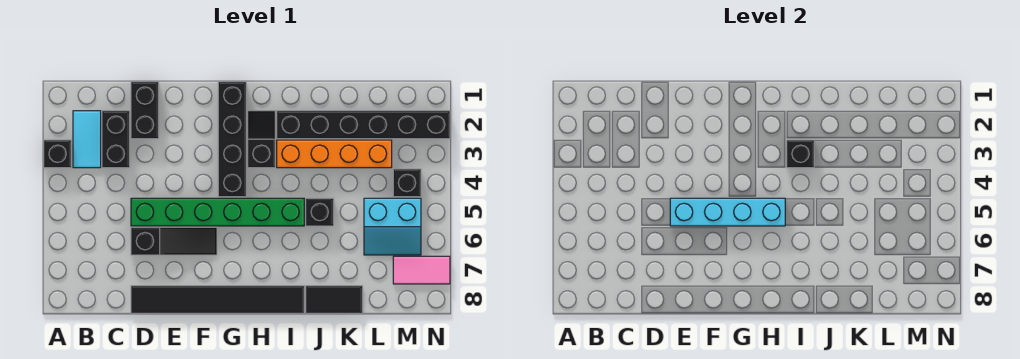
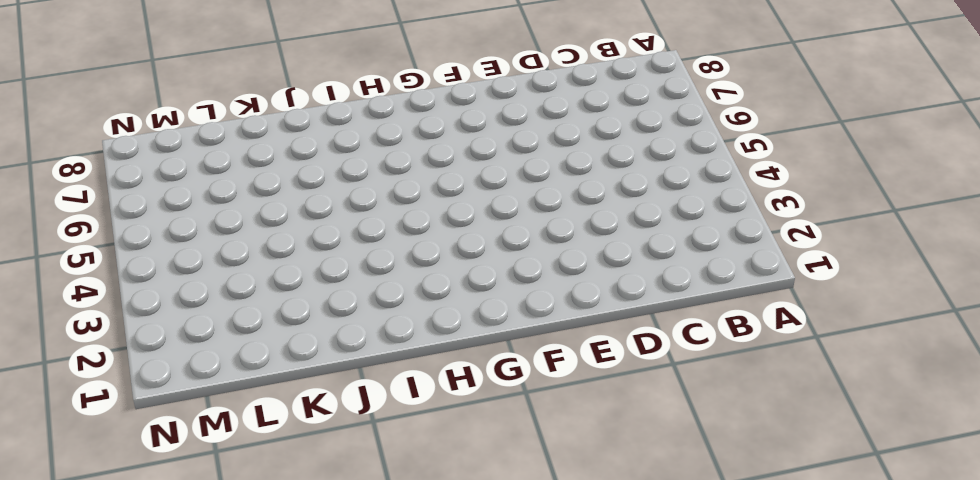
none -> black 1x1 brick [44,140,71,168]
none -> cyan 1x2 tile [73,111,101,168]
none -> black 1x2 brick [102,111,130,168]

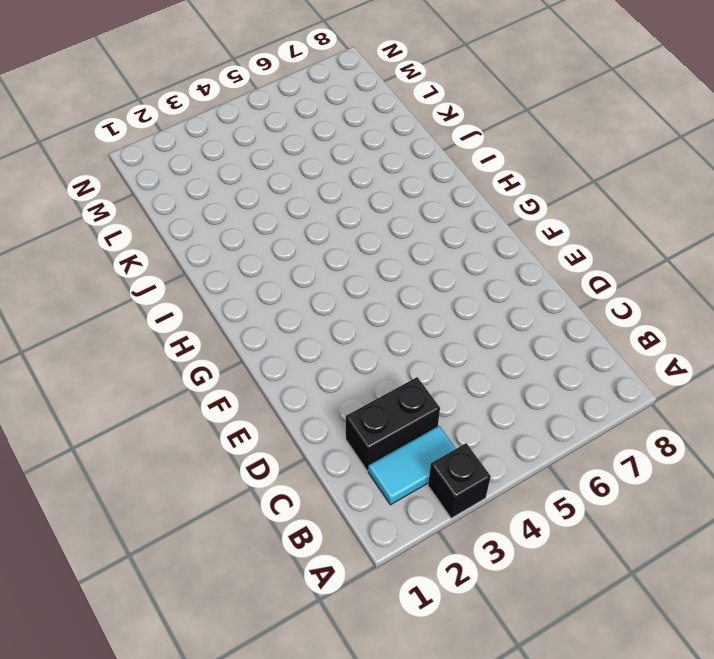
none -> black 1x2 brick [131,82,159,139]
none -> green 1x6 brick [131,198,304,226]
none -> black 1x3 slope [131,227,217,255]

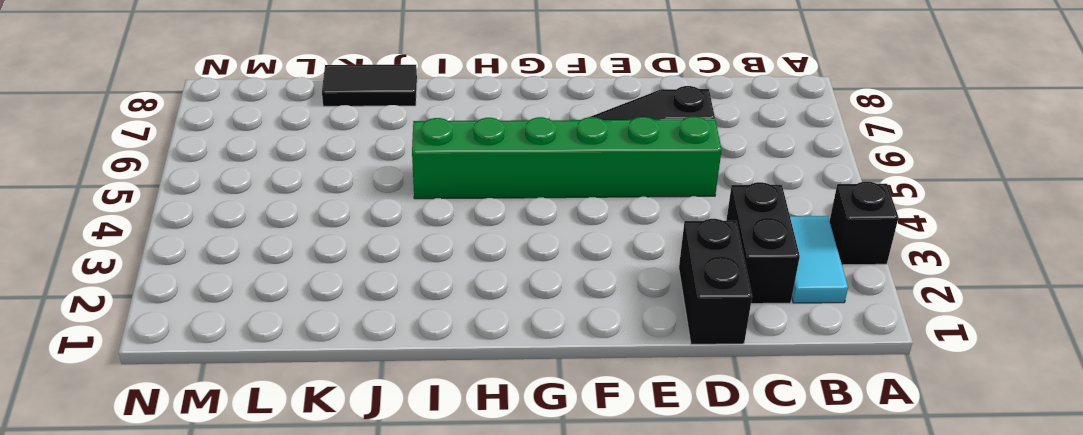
none -> black 1x6 tile [131,286,304,313]
none -> black 1x4 brick [218,82,246,197]
none -> black 1x2 slope [248,111,275,168]

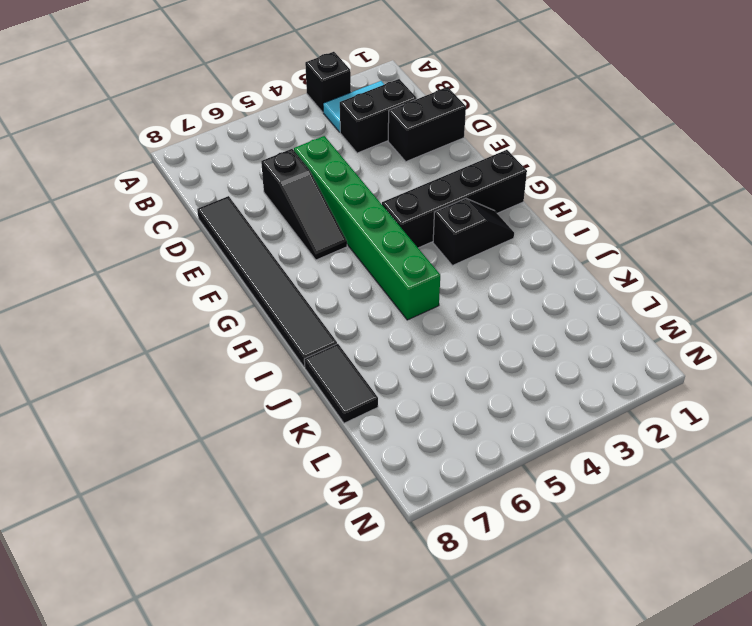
none -> black 1x6 brick [277,111,450,139]
none -> orange 1x4 brick [277,140,392,168]
none -> black 1x1 brick [306,198,334,226]

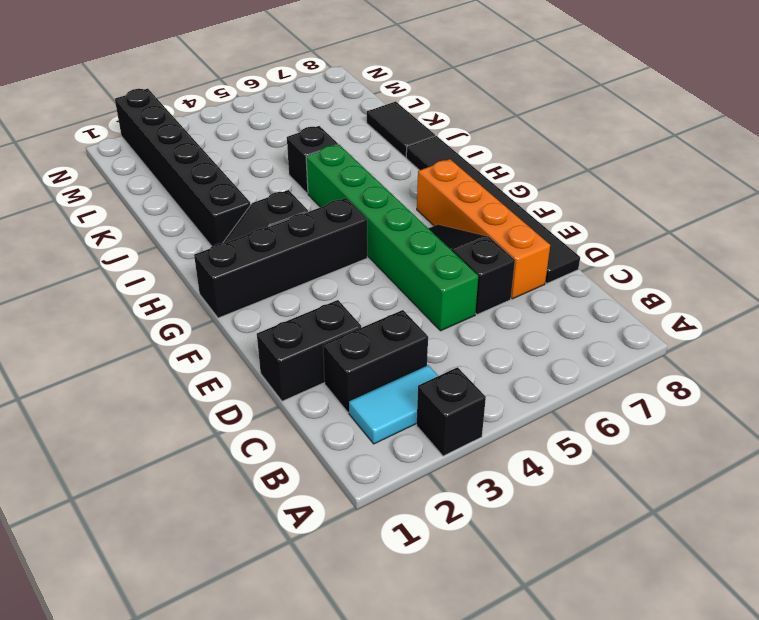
orange 1x4 brick [417,159,550,299] -> orange 1x4 brick moved to [277,140,392,168]
none -> cyan 2x2 slope [364,198,421,255]
none -> black 1x1 brick [393,169,421,197]
none -> pink 1x2 tile [393,256,450,284]

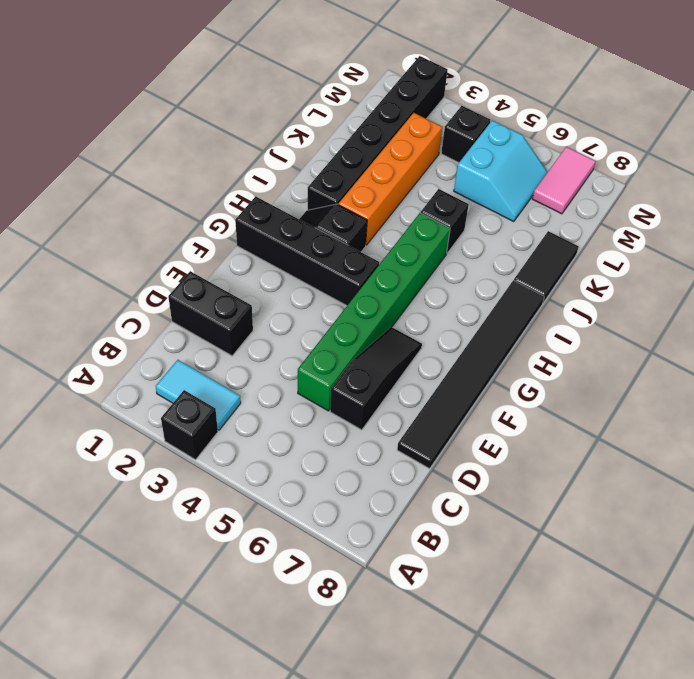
none -> black 1x2 brick [102,111,130,168]
none -> cyan 1x4 brick [670,198,785,226]
none -> black 1x1 brick [787,140,814,168]

